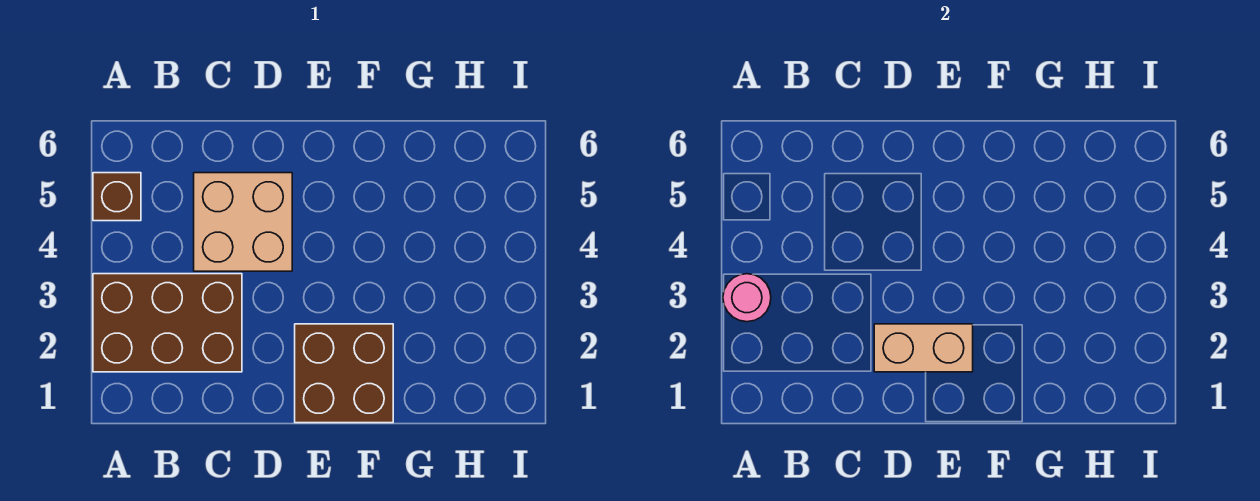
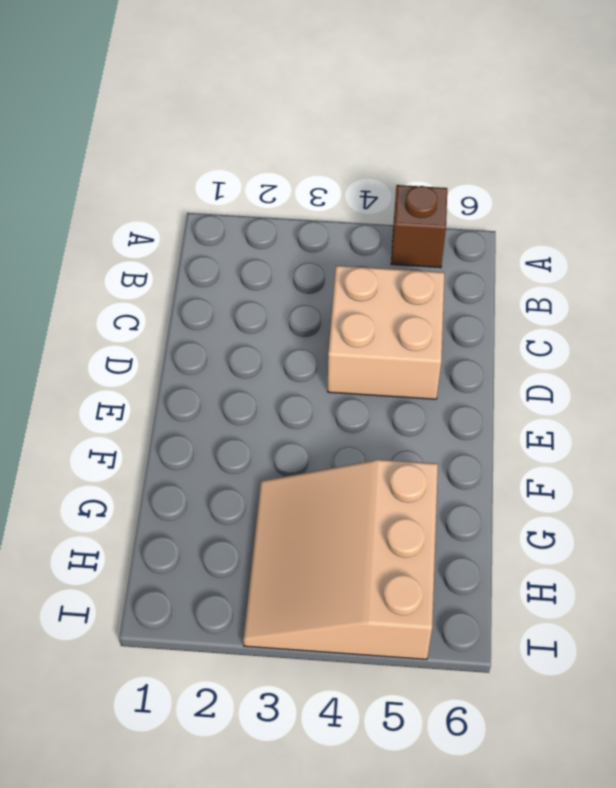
tan 3x3 slope [243,460,438,659] -> none
none -> brown 2x3 brick [93,274,242,372]
none -> brown 2x2 brick [295,324,393,423]

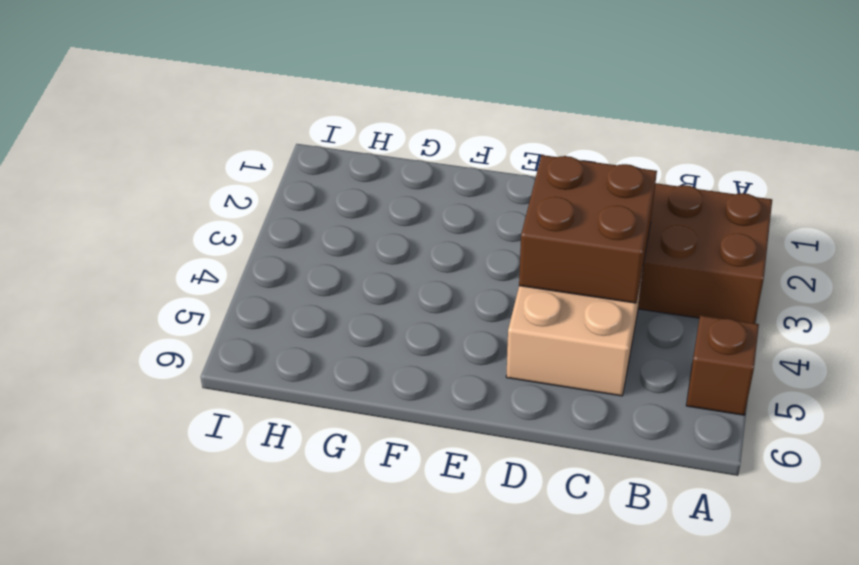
brown 2x2 brick [519,155,657,303] -> brown 2x2 brick moved to [295,324,393,423]
none -> pink 1x1 round brick [723,274,771,322]
none -> tan 1x2 brick [874,324,973,372]

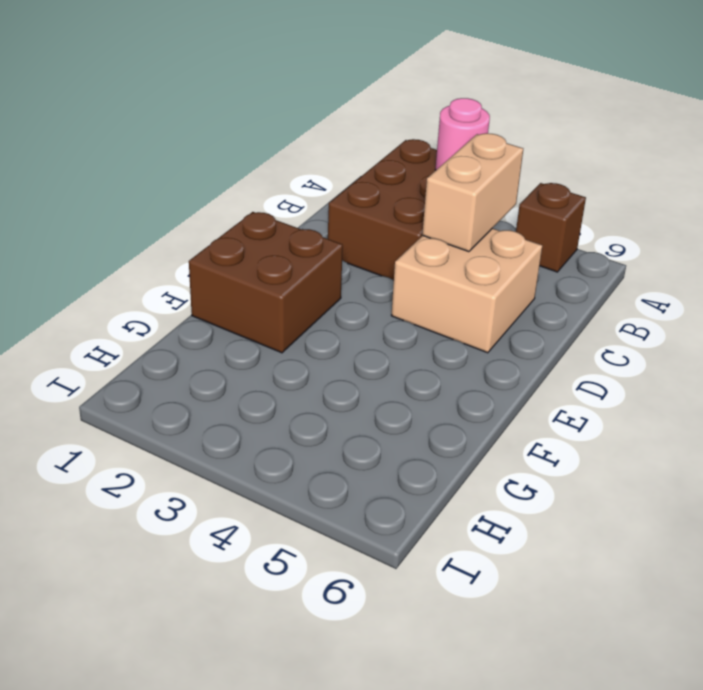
tan 1x2 brick [422,133,523,252] -> tan 1x2 brick moved to [874,324,973,372]

